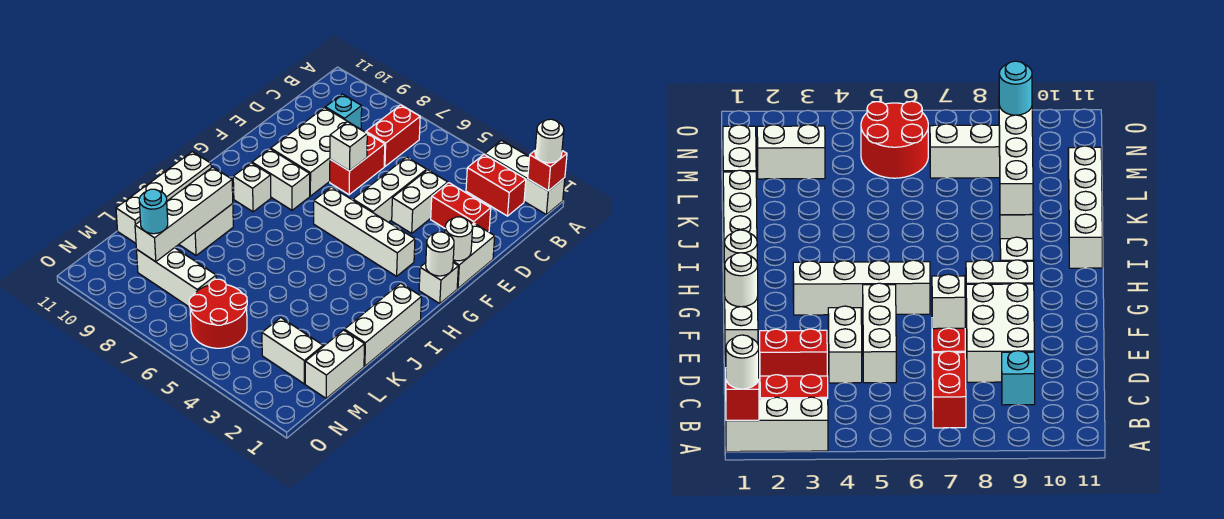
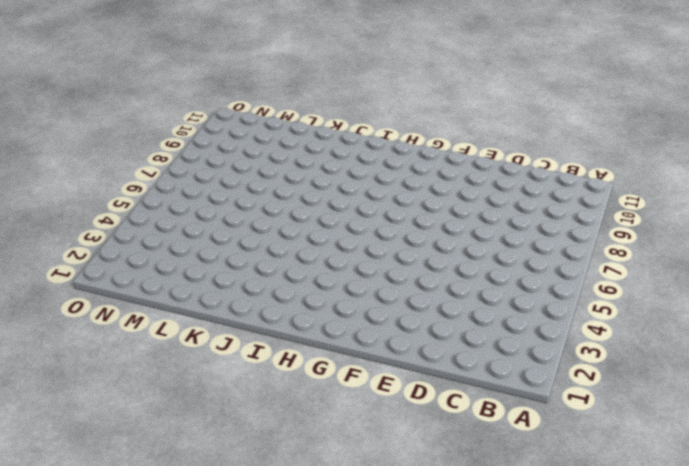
none -> white 1x3 brick [485,140,565,214]
none -> red 1x2 brick [466,154,526,216]
none -> red 1x2 brick [366,105,420,166]

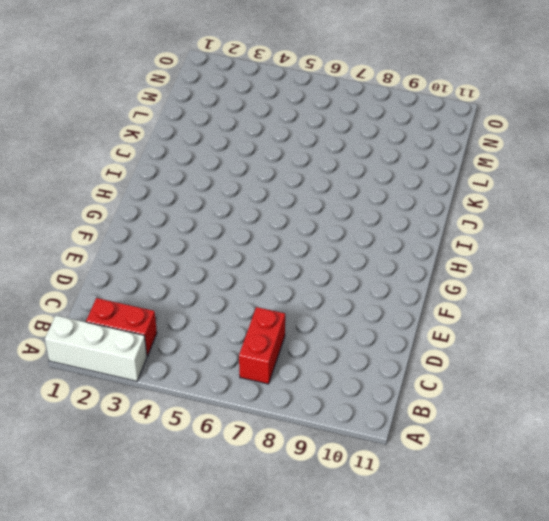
none -> cyan 1x1 brick [325,94,362,129]
none -> red 1x2 brick [431,183,491,232]
none -> white 1x2 brick [392,170,448,233]

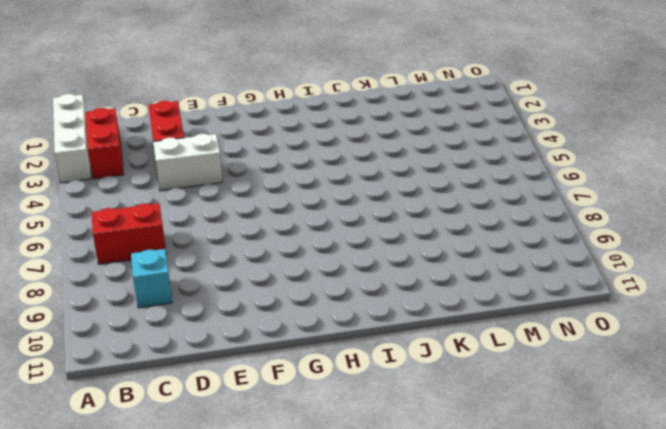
none -> white 1x3 brick [353,157,427,222]
none -> red 1x2 brick [330,133,385,195]
none -> white 2x3 brick [271,108,356,196]

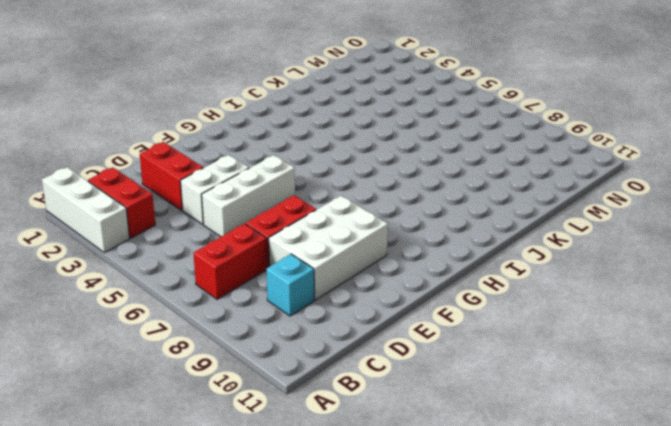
none -> white 1x2 brick [453,223,495,288]
none -> white 1x1 brick [419,263,458,304]
none -> white 1x4 brick [314,187,415,276]

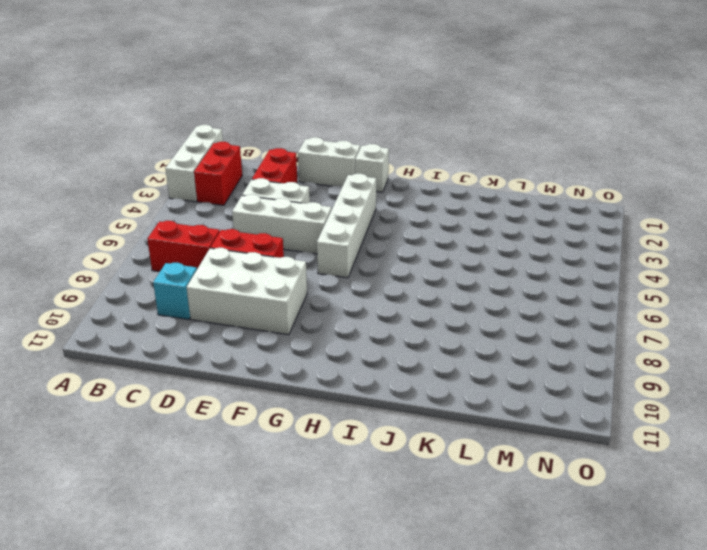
none -> white 1x2 brick [252,149,310,210]
none -> white 1x1 brick [233,163,271,212]
none -> white 1x3 brick [344,283,421,366]

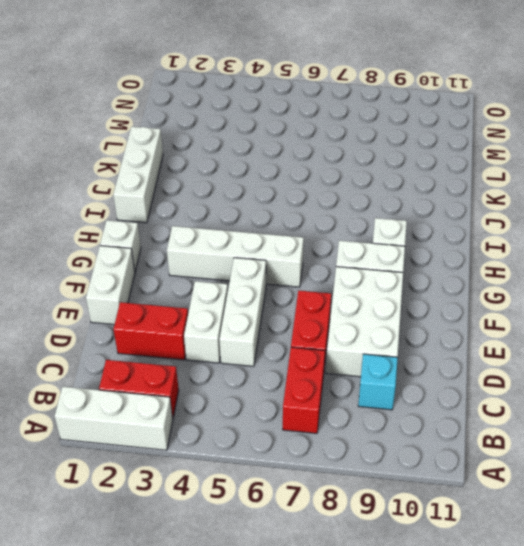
none -> white 1x4 brick [116,152,211,243]
none -> white 1x2 brick [179,204,233,255]
none -> white 1x2 brick [305,330,364,398]

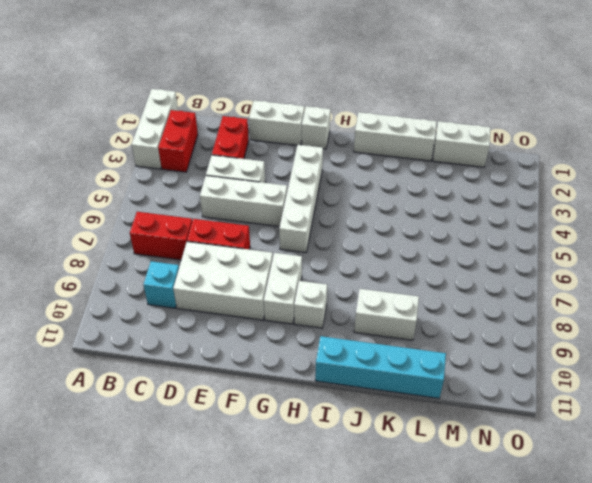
cyan 1x4 brick [315,336,446,398] -> white 1x4 brick [116,152,211,243]
none -> white 1x2 brick [262,318,323,384]
none -> red 2x2 round brick [189,279,247,348]
none -> white 1x3 brick [136,248,216,307]

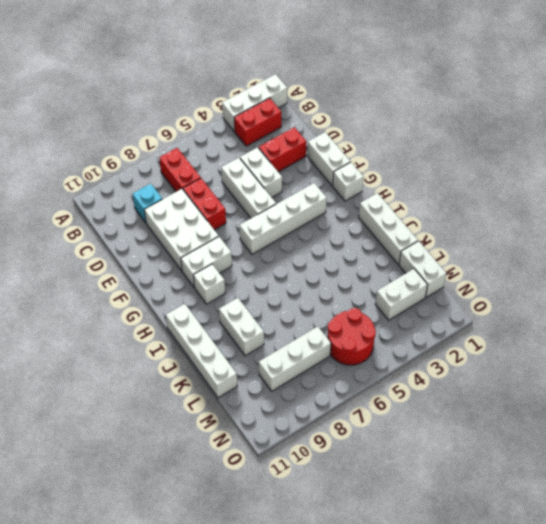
none -> red 1x1 brick [528,151,567,191]
none -> white 1x1 brick [330,122,367,171]
none -> white 1x1 round brick [445,217,473,261]

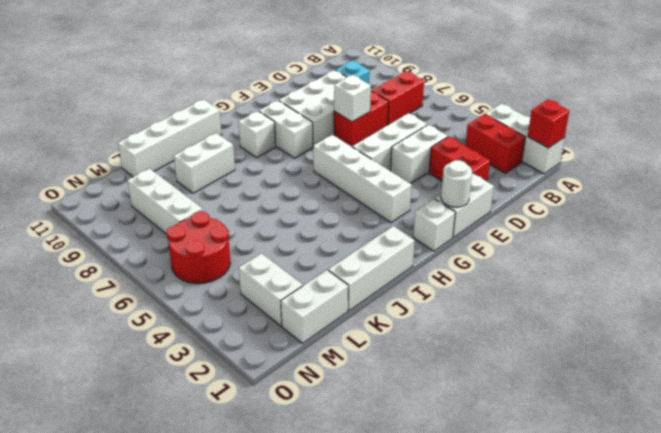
none -> white 1x1 round brick [426,232,454,276]
none -> white 1x4 brick [135,167,233,262]
none -> white 1x1 round brick [535,119,564,163]

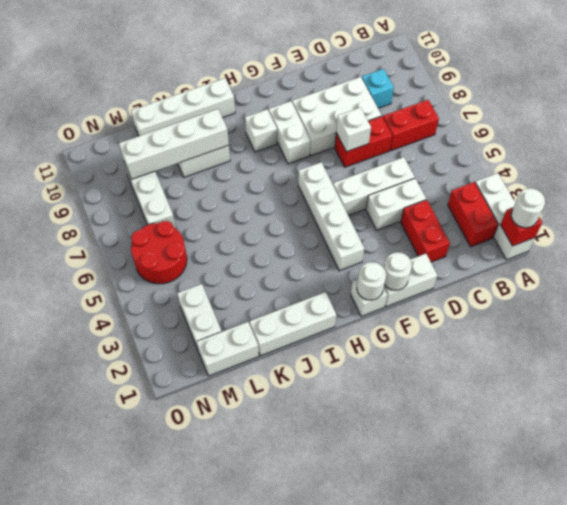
none -> cyan 1x1 round brick [139,189,168,234]

